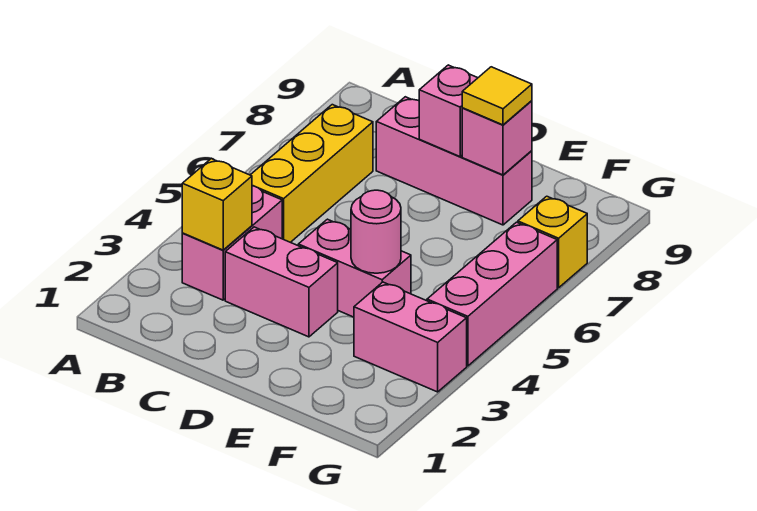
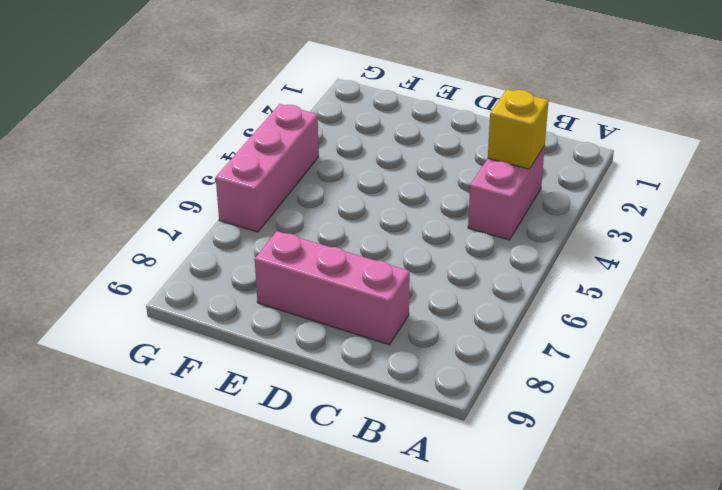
none -> yellow 1x3 brick [251,105,373,242]
none -> pink 1x2 brick [225,227,338,337]
none -> pink 1x2 brick [298,219,411,317]

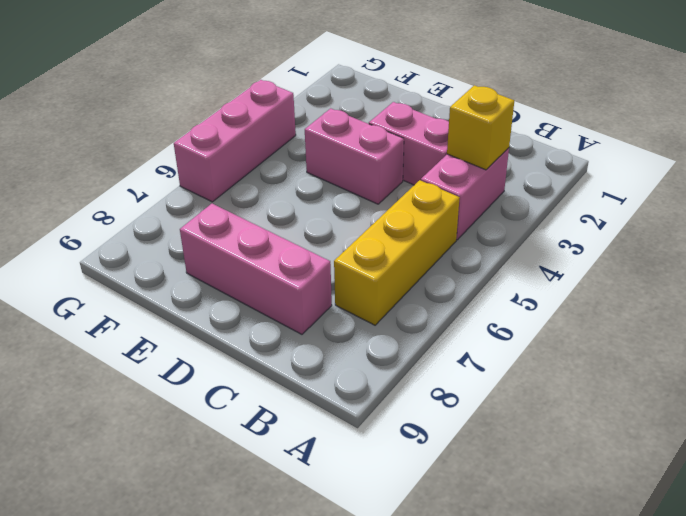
none -> pink 1x2 brick [354,282,467,392]
none -> yellow 1x1 brick [518,196,587,288]
none -> pink 1x1 brick [419,65,477,157]

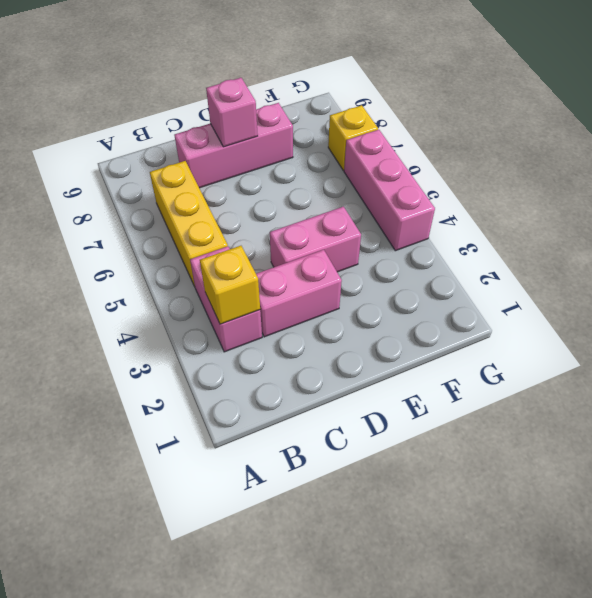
none -> pink 1x2 brick [354,282,467,392]
none -> pink 1x1 round brick [351,190,401,273]
none -> pink 1x1 brick [462,101,532,175]

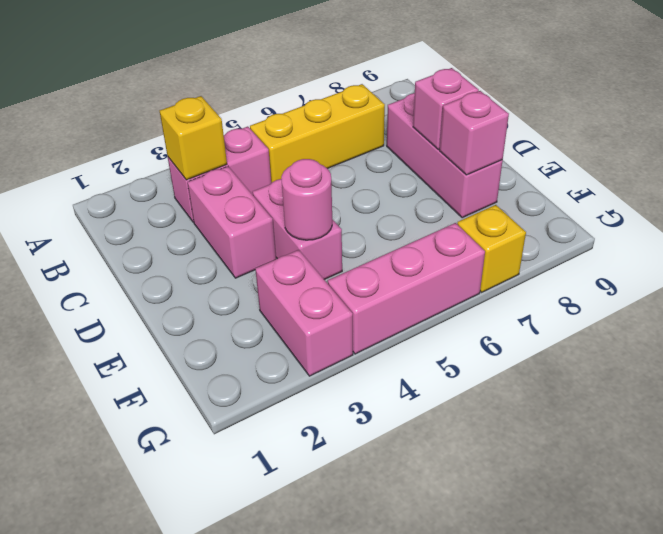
none -> yellow 1x1 tile [462,67,532,125]

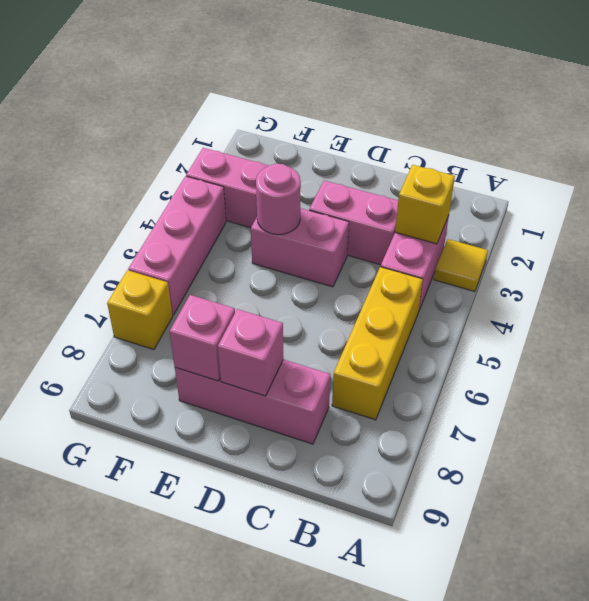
yellow 1x1 tile [434,239,488,292] -> yellow 1x1 tile moved to [462,67,532,125]

